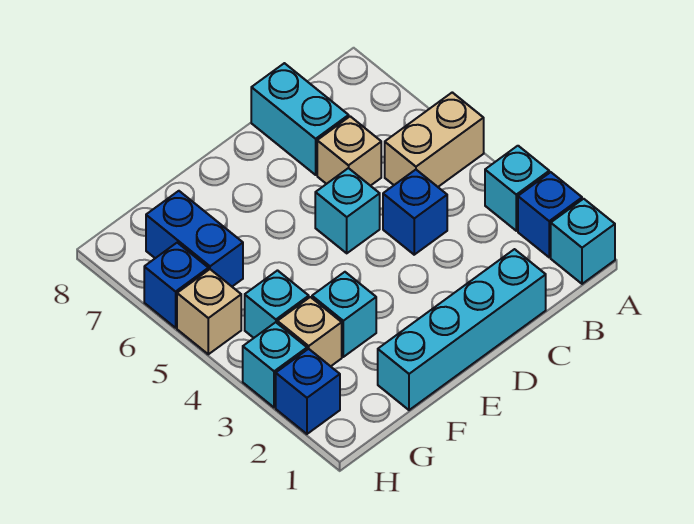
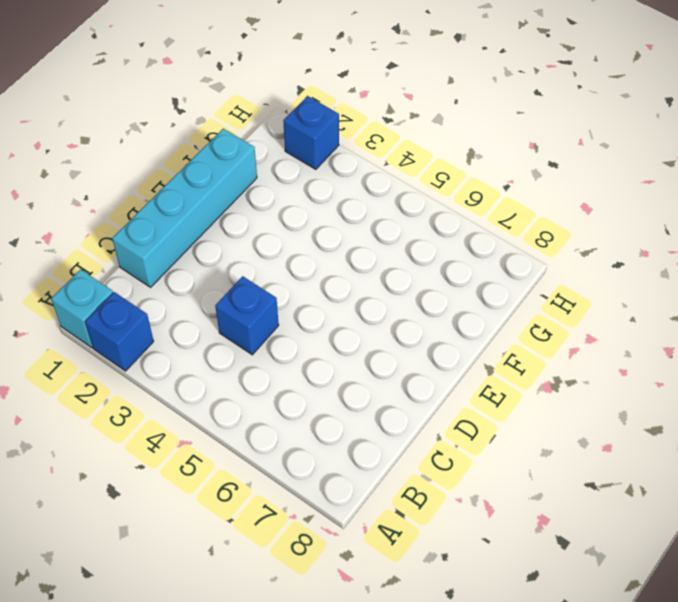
none -> cyan 1x1 brick [485,146,549,231]
none -> tan 1x2 brick [385,92,484,187]
none -> tan 1x1 brick [317,116,381,186]

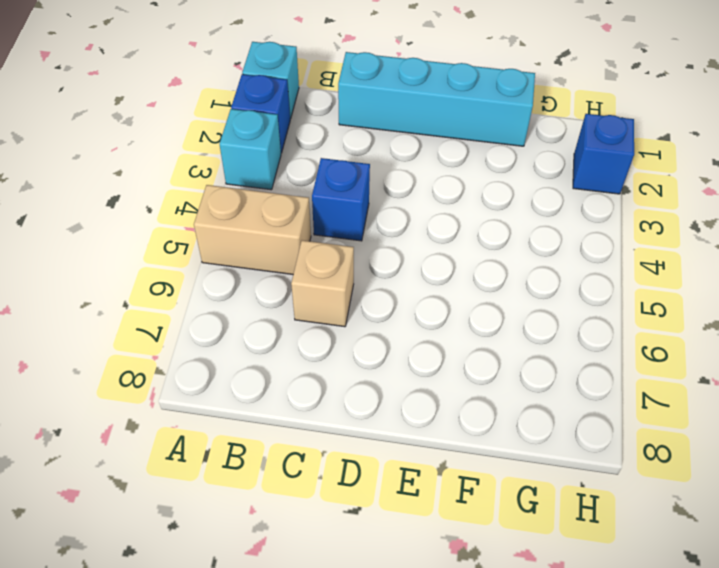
none -> cyan 1x2 brick [251,63,349,175]
none -> cyan 1x1 brick [315,168,380,253]
none -> cyan 1x1 brick [312,272,376,357]

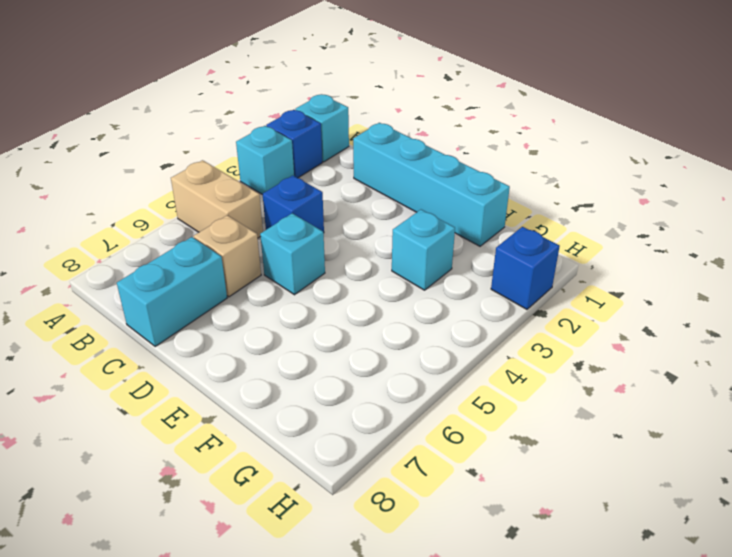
none -> tan 1x1 brick [277,297,342,366]
none -> cyan 1x1 brick [245,271,309,338]
none -> blue 1x2 brick [146,191,243,286]

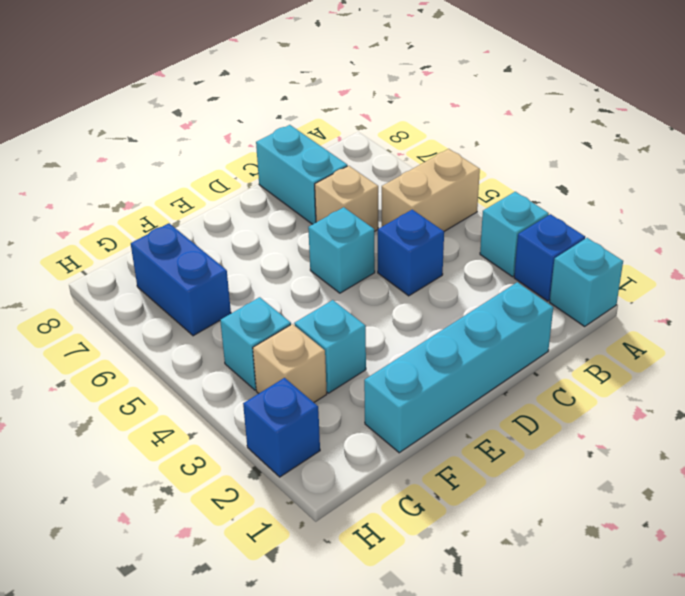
none -> cyan 1x1 brick [243,322,307,407]
none -> tan 1x1 brick [177,269,241,354]
none -> blue 1x1 brick [144,243,208,328]

